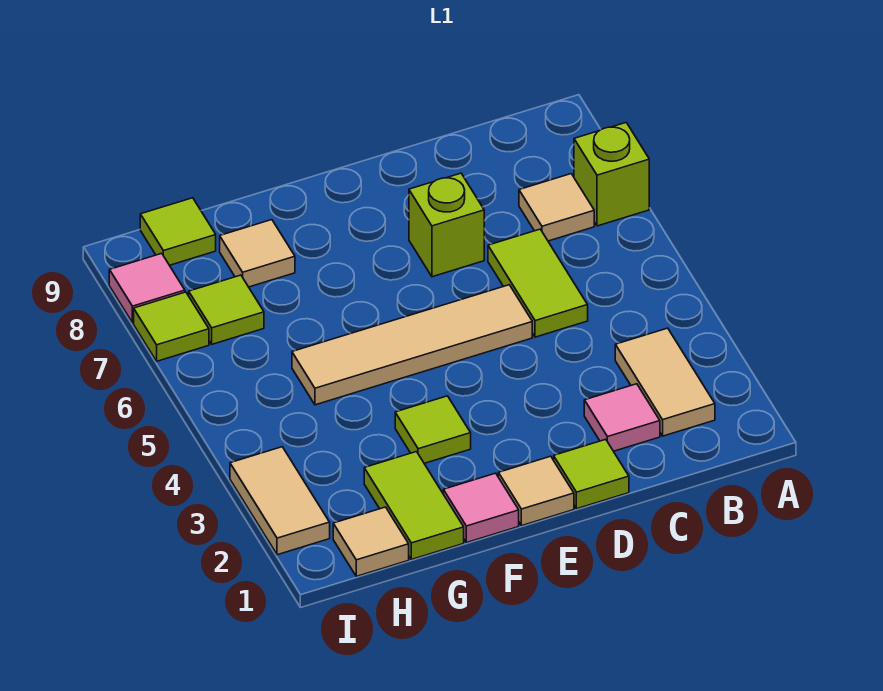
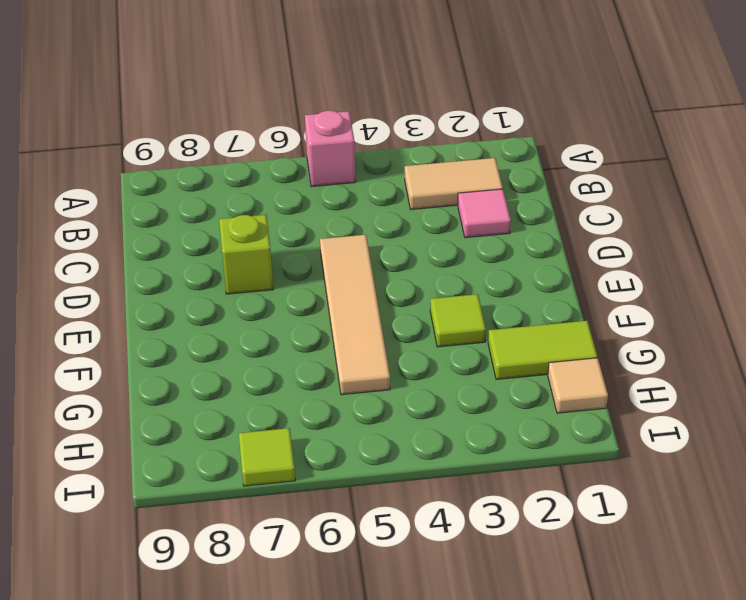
pink 1x1 brick [305,111,356,187] -> none
none -> lime 1x1 brick [574,123,649,226]
none -> tan 1x1 tile [519,174,594,241]
none -> lime 1x2 tile [488,229,588,337]

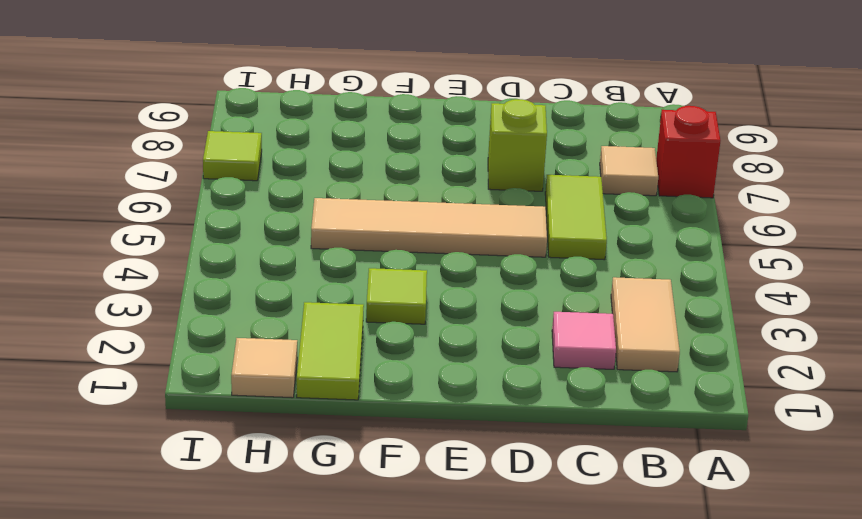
red 1x1 brick [656,106,720,198] -> lime 1x1 brick [574,123,649,226]
none -> lime 1x1 tile [554,439,629,509]
none -> tan 1x1 tile [498,456,574,526]
none -> pink 1x1 tile [443,473,519,543]

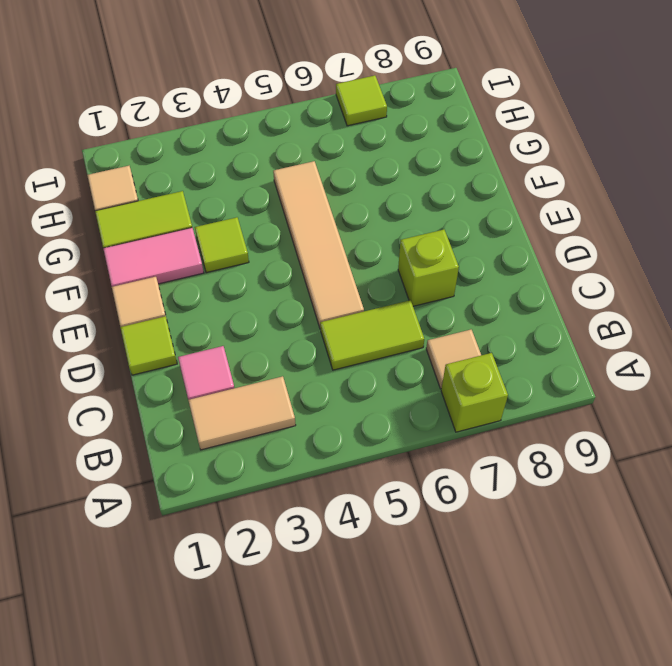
pink 1x2 tile [103,228,204,287] -> pink 1x1 tile [443,473,519,543]
none -> tan 1x1 tile [220,220,295,287]
none -> lime 1x1 tile [189,275,264,344]
none -> lime 1x1 tile [140,198,216,265]

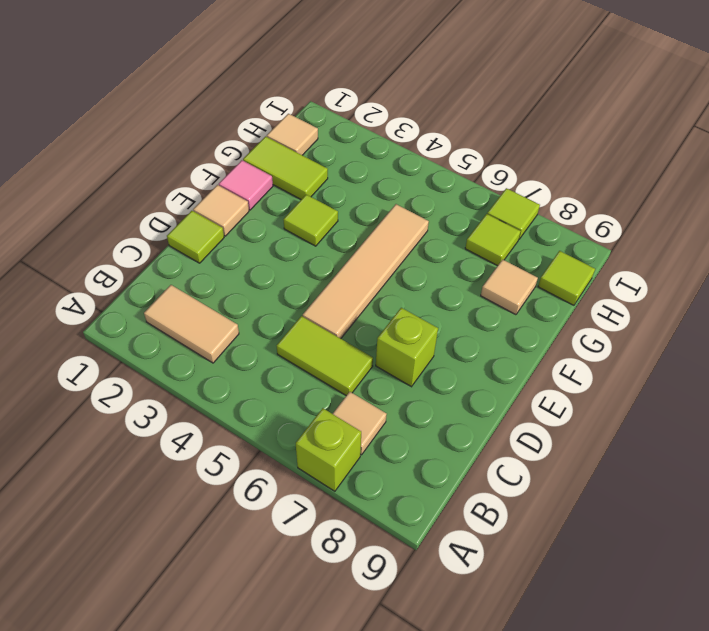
none -> pink 1x1 tile [584,384,660,451]
none -> tan 1x2 tile [230,447,330,555]
none -> pink 1x1 tile [109,253,185,323]

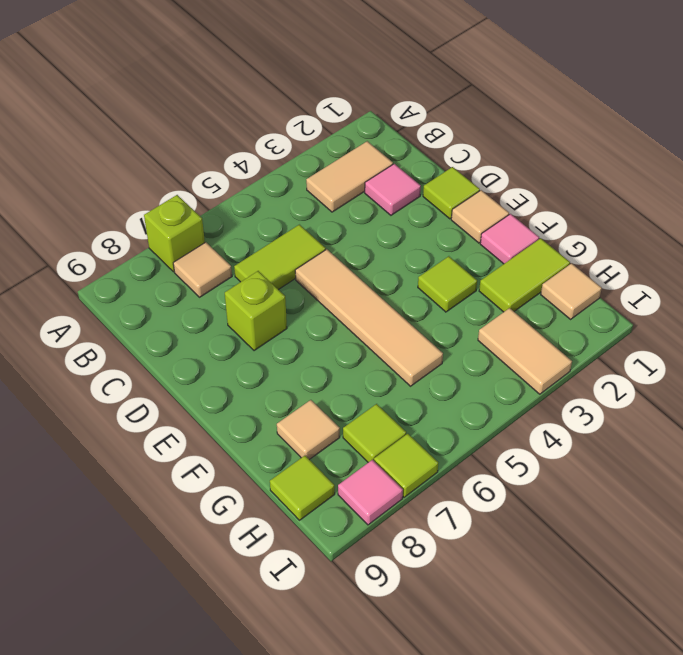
tan 1x2 tile [478,308,572,394] -> tan 1x2 tile turned to [230,447,330,555]

